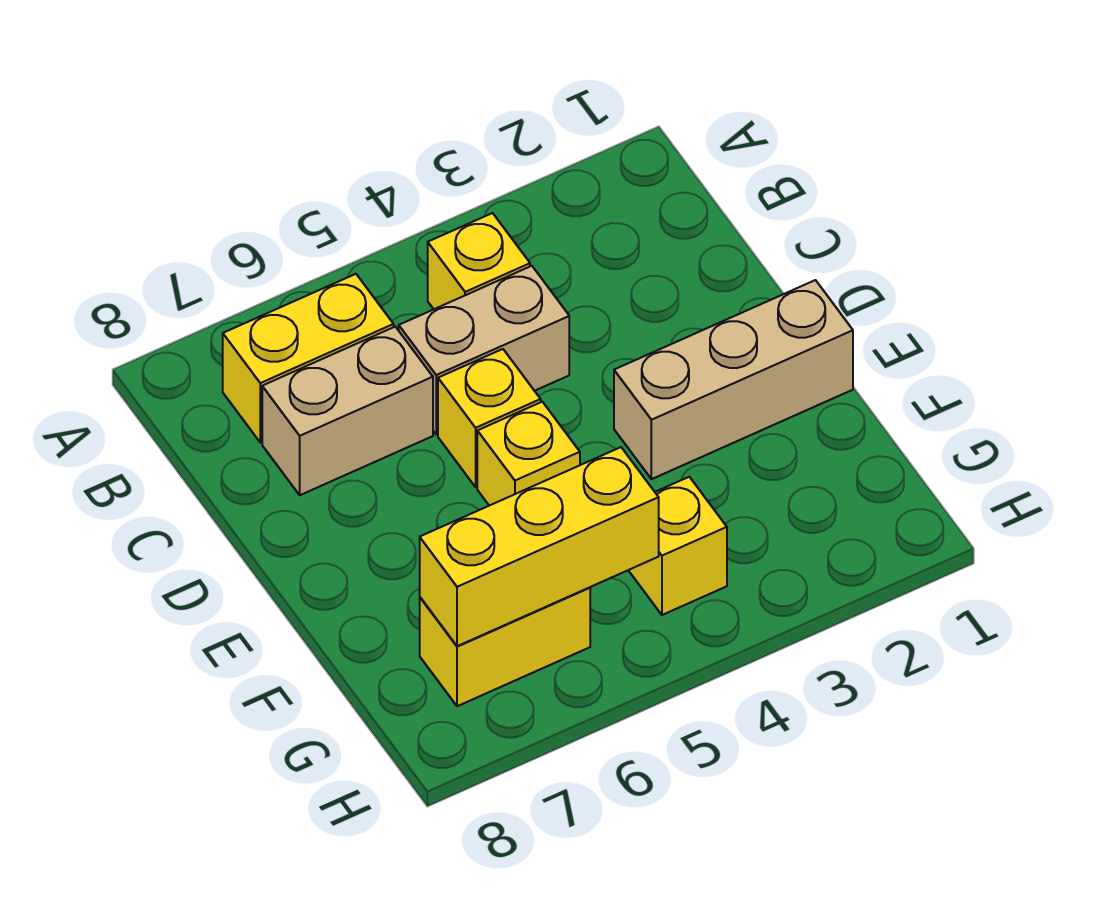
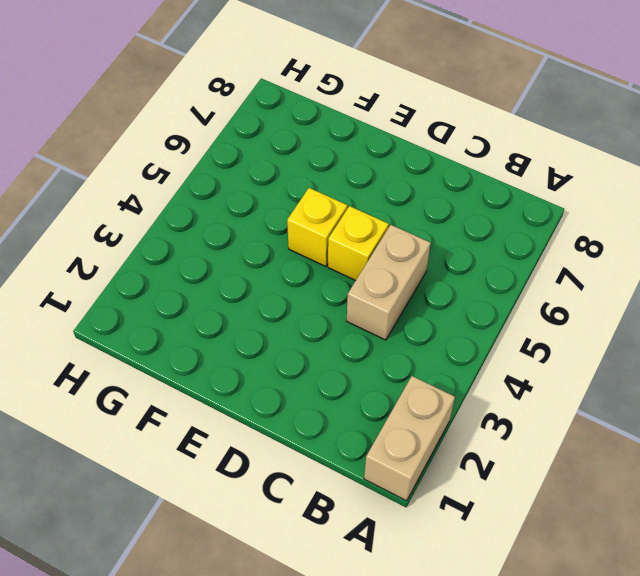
tan 1x2 brick [364,376,455,501] -> tan 1x2 brick moved to [262,327,433,495]
none -> yellow 1x1 brick [428,213,530,309]
none -> yellow 1x2 brick [223,274,394,442]

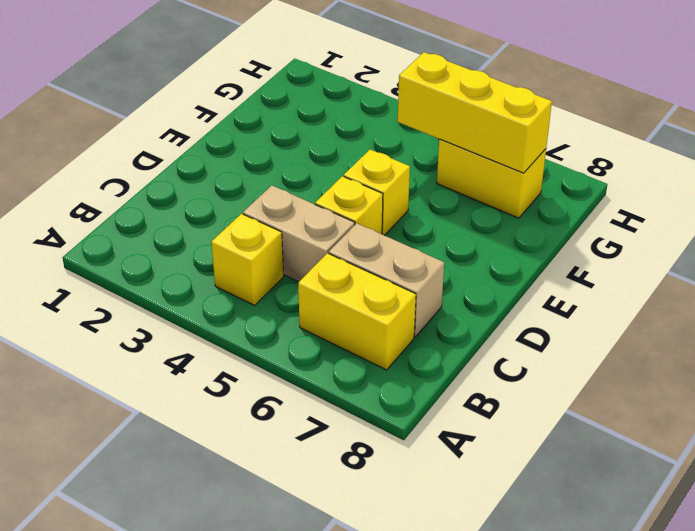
none -> tan 1x3 brick [614,280,853,479]
none -> yellow 1x1 brick [628,477,727,615]

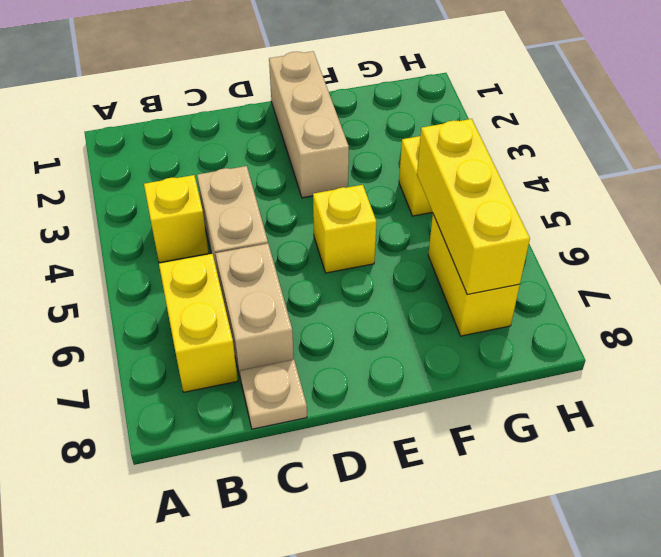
tan 1x1 plate [240,360,307,429] -> none
none -> yellow 1x1 brick [438,349,541,487]

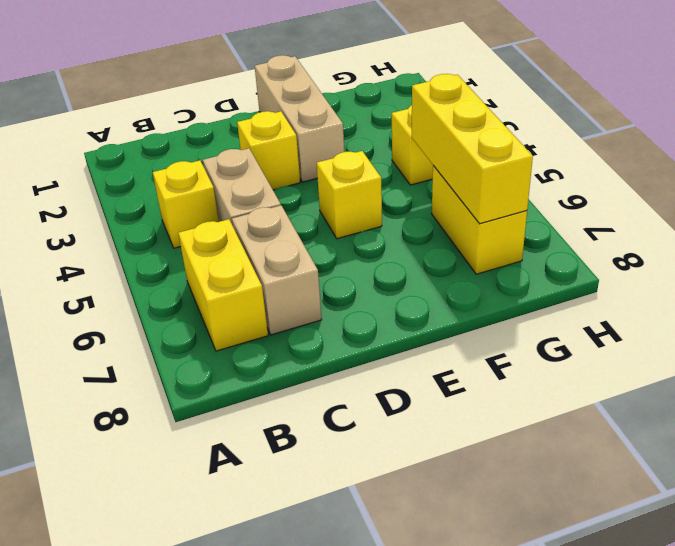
yellow 1x1 brick [237,111,300,190] -> yellow 1x1 brick moved to [438,349,541,487]

